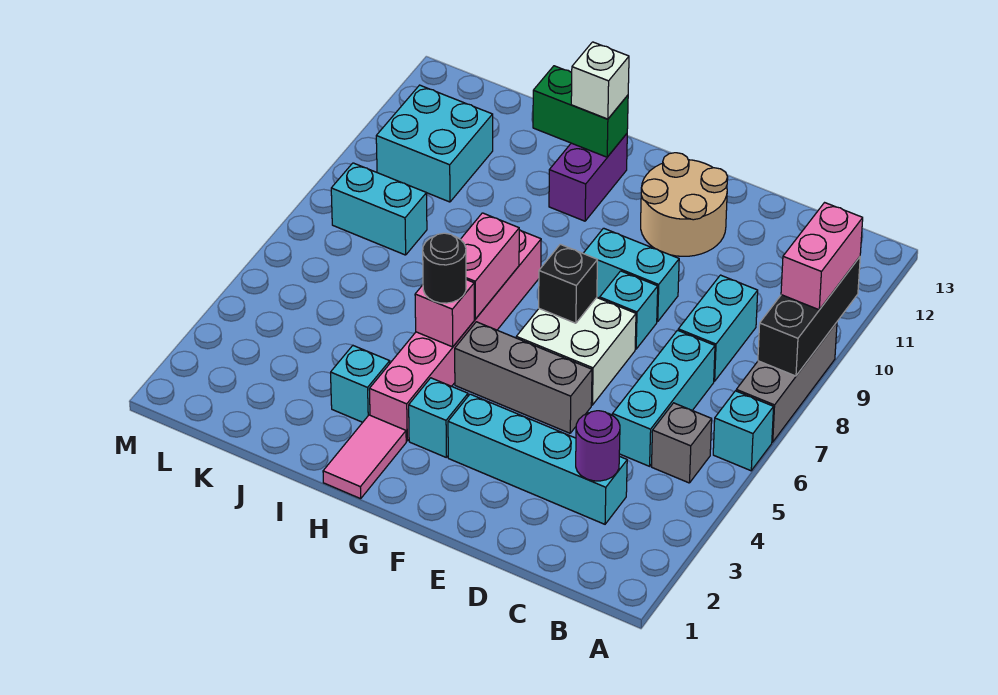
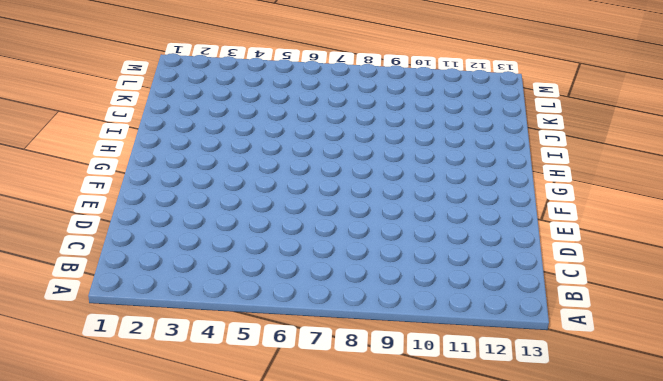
none -> cyan 1x1 brick [713,391,774,471]
none -> grey 1x3 brick [736,322,837,442]
none -> grey 1x1 brick [652,403,712,483]

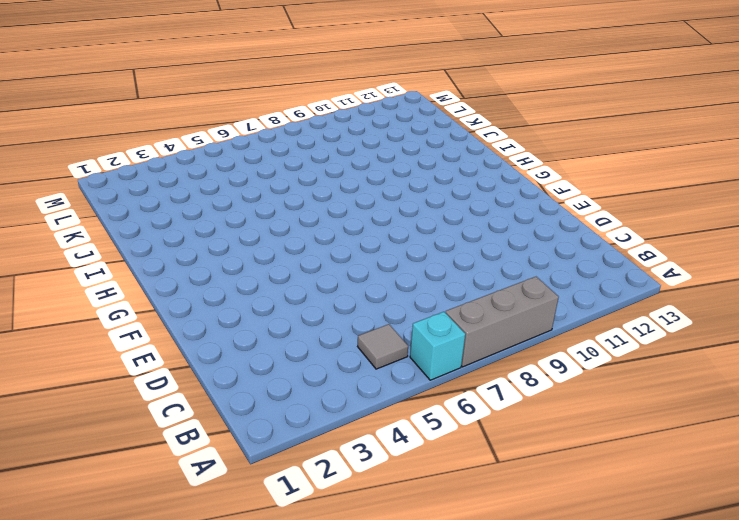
grey 1x1 tile [358,324,408,369] -> grey 1x1 brick [652,403,712,483]
none -> cyan 1x4 brick [448,394,627,524]
none -> cyan 1x3 brick [612,330,715,466]
none -> cyan 1x2 brick [678,275,758,381]

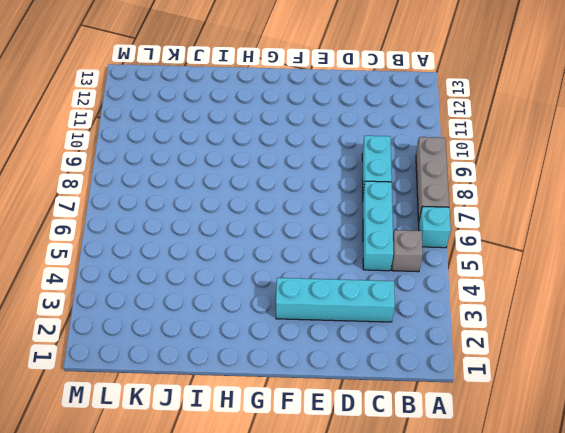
none -> grey 1x3 brick [455,322,592,433]
none -> white 2x2 brick [516,298,636,405]
none -> cyan 1x1 brick [600,271,658,349]

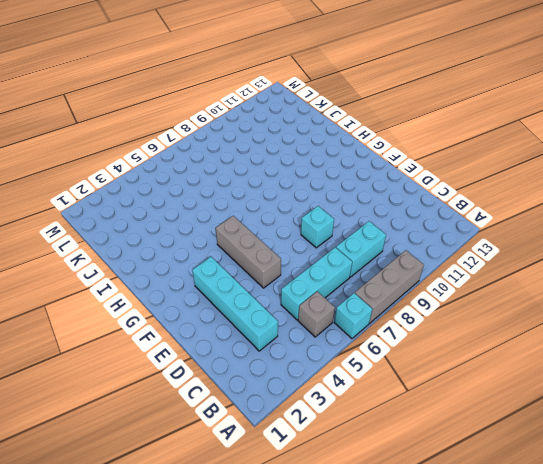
none -> white 2x2 brick [516,298,636,405]
none -> cyan 1x2 brick [583,228,679,322]
none -> tan 2x2 round brick [641,153,728,256]

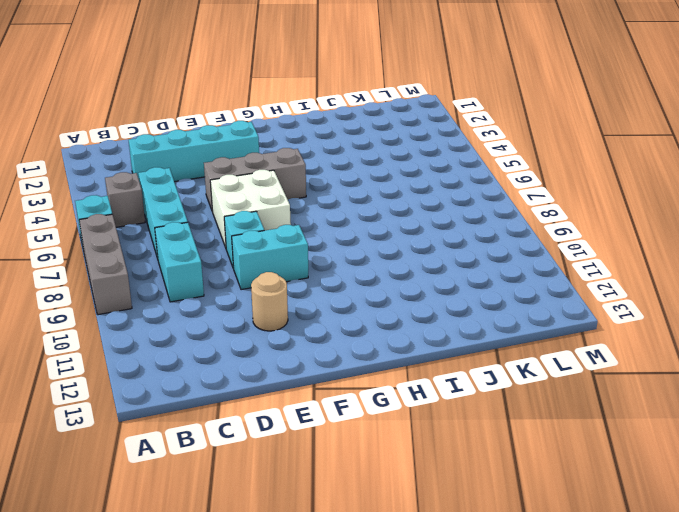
tan 1x1 round brick [251,272,288,331] -> tan 2x2 round brick [641,153,728,256]
none -> cyan 1x1 brick [409,378,468,457]
none -> pink 1x2 tile [323,415,406,499]
none -> pink 1x6 brick [369,230,541,441]

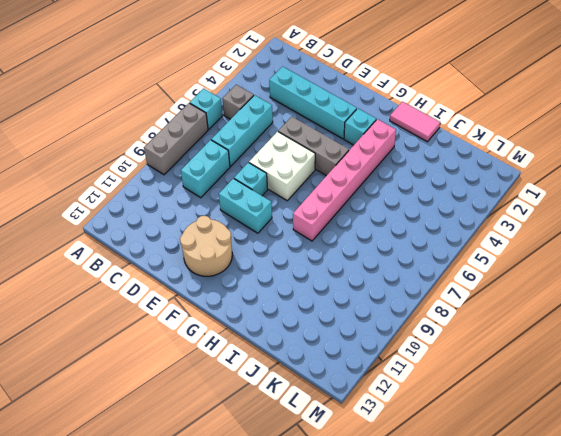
pink 1x2 tile [390,102,440,142] -> pink 1x2 tile turned to [323,415,406,499]
none -> purple 1x2 brick [549,134,627,221]
none -> cyan 1x1 brick [331,346,390,422]
none -> cyan 1x2 brick [331,163,427,255]

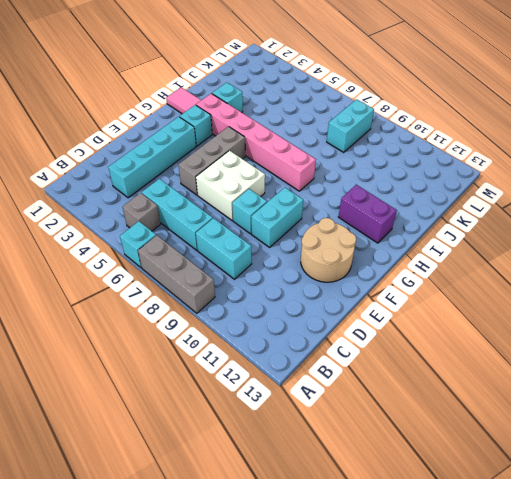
none -> cyan 2x2 brick [376,85,493,202]
none -> black 1x3 brick [758,257,860,376]
none -> purple 1x1 round brick [576,411,620,481]

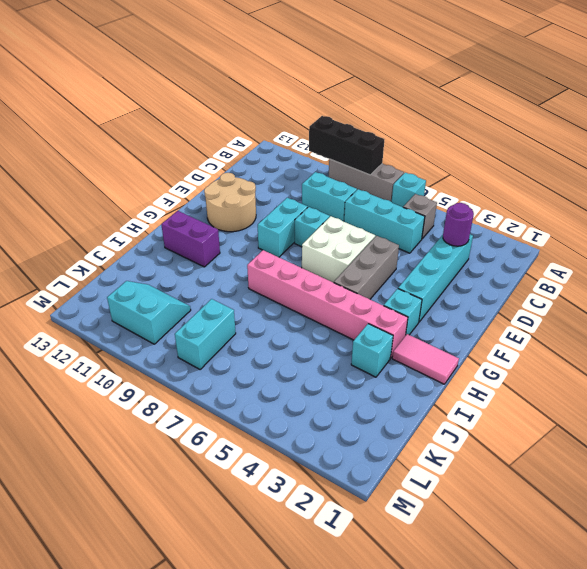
cyan 2x2 slope [107,281,191,344] -> cyan 2x2 brick [376,85,493,202]
none -> black 1x1 brick [539,244,597,323]
none -> pink 1x1 brick [415,280,474,347]
none -> pink 1x2 brick [461,213,519,319]

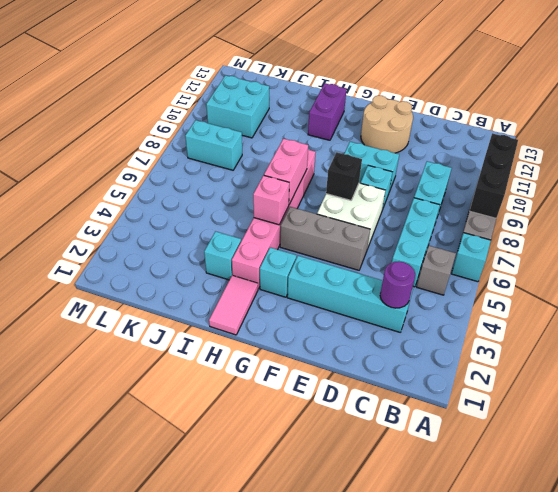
none -> green 1x2 brick [533,66,628,157]
none -> pink 1x2 brick [781,203,863,310]
none -> black 1x1 round brick [423,233,466,303]

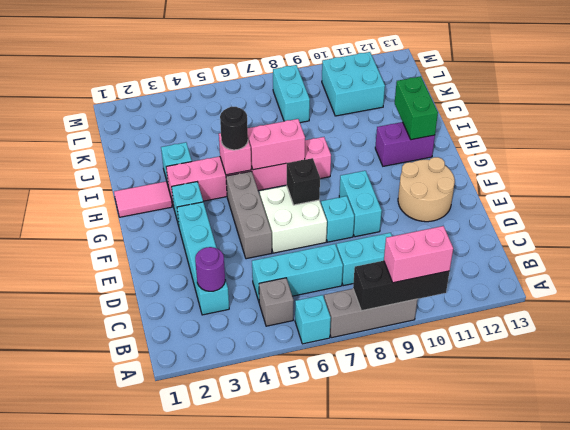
none -> white 1x1 brick [571,42,629,119]

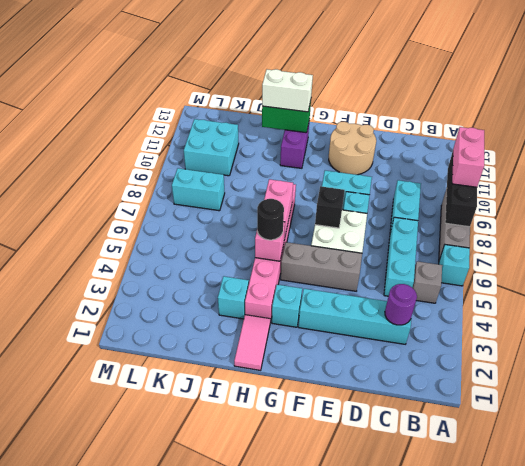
white 1x2 brick [262,69,313,112] -> white 1x1 brick [571,42,629,119]

